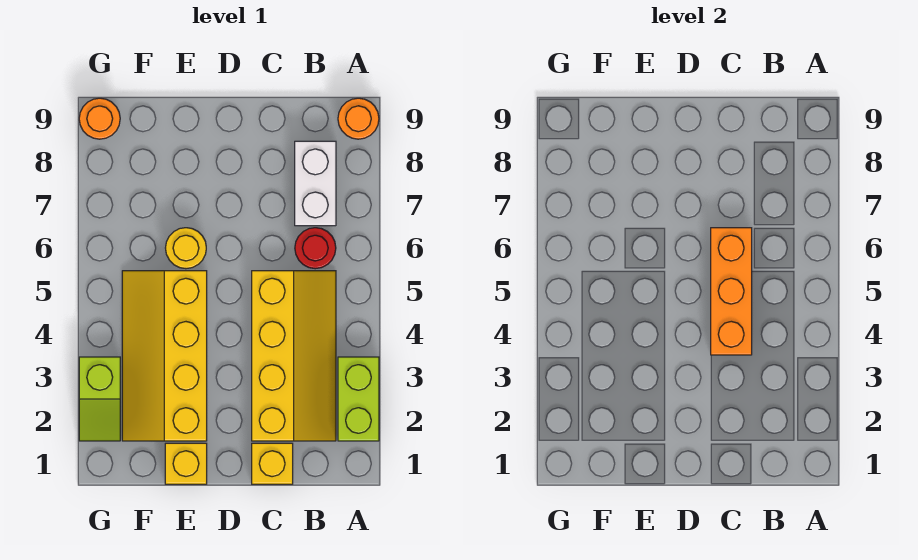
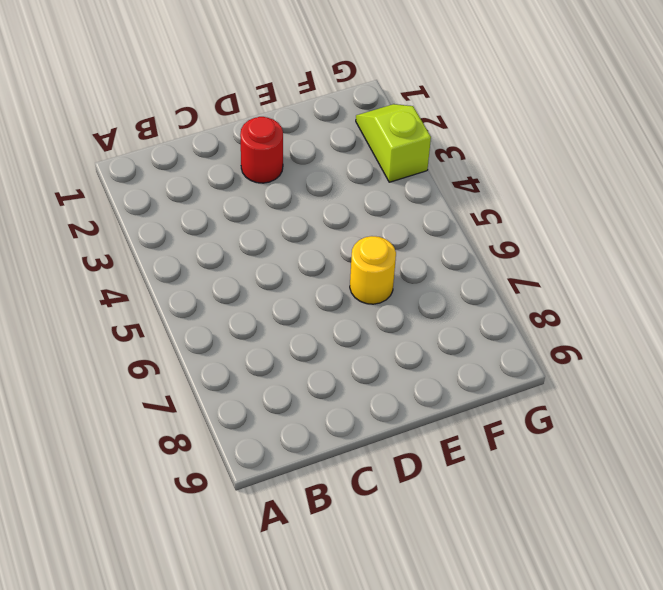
red 1x1 round brick [240,117,283,183] -> red 1x1 round brick moved to [295,228,336,269]
none -> lime 1x2 brick [338,357,379,441]
none -> orange 1x1 round brick [338,98,379,139]
none -> yellow 2x4 slope [252,271,336,441]

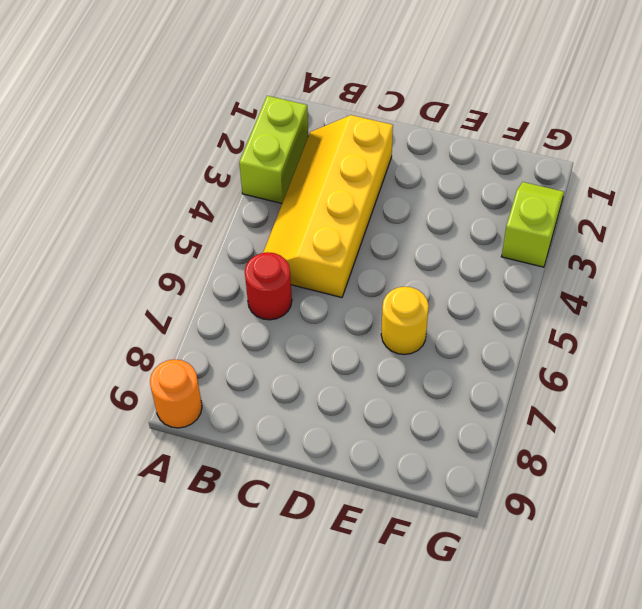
none -> white 1x2 brick [295,141,336,226]
none -> yellow 1x1 brick [252,443,293,484]
none -> yellow 1x1 brick [165,443,207,484]

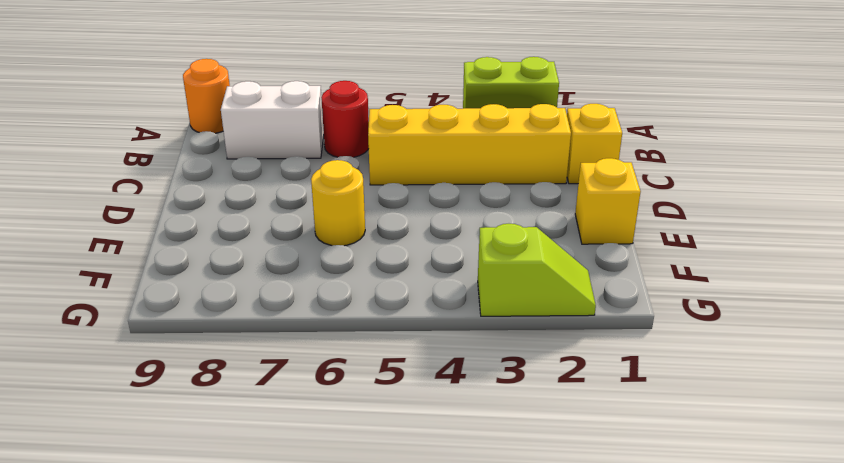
none -> yellow 2x4 slope [122,271,207,441]
none -> orange 1x1 round brick [79,98,120,139]
none -> orange 1x3 brick [711,228,752,355]

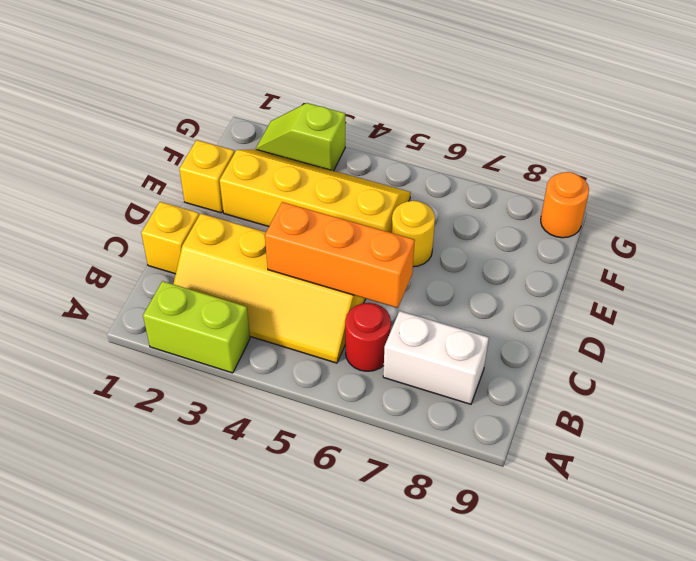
none -> orange 1x1 round brick [338,98,379,139]

